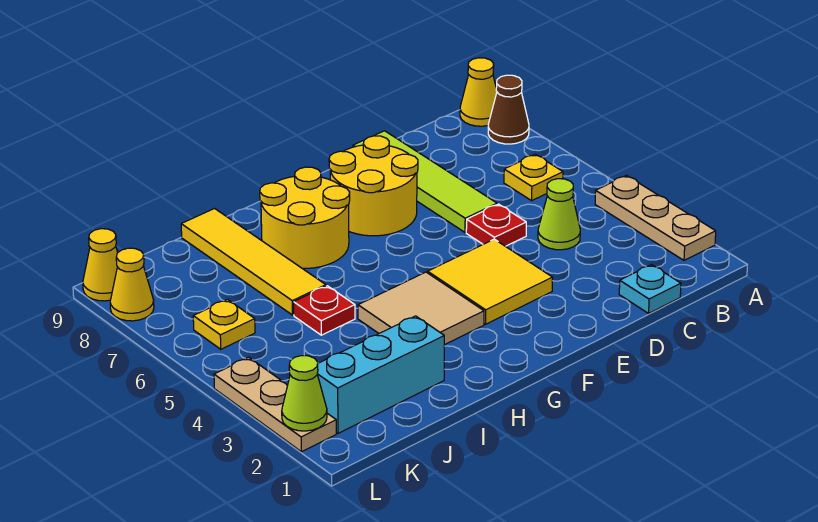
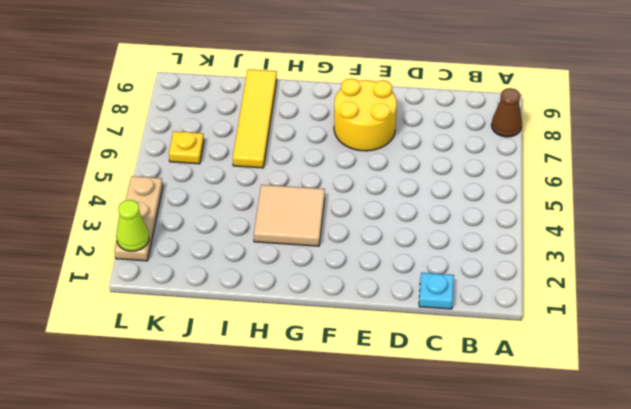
none -> tan 1x3 plate [595,176,716,260]
none -> yellow 1x1 cone [460,58,497,126]
none -> yellow 1x1 plate [504,154,563,201]

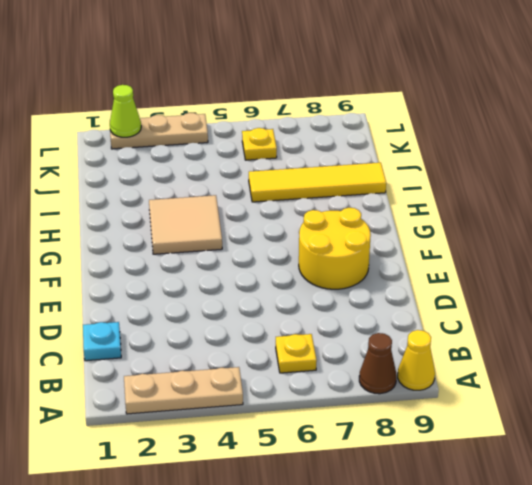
none -> lime 1x1 cone [538,179,580,250]
none -> red 1x1 plate [466,204,526,246]
none -> lime 1x4 tile [353,131,497,232]

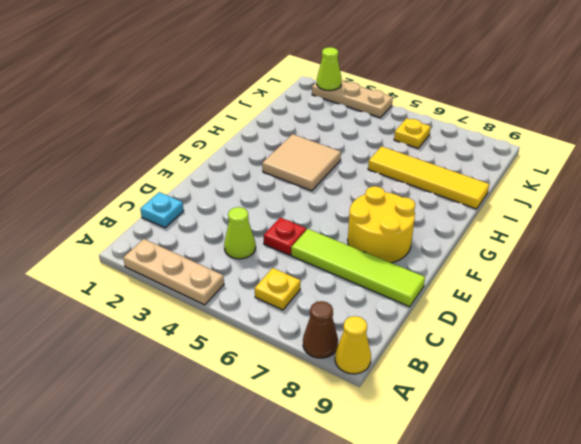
none -> yellow 2x2 tile [428,239,553,324]
none -> yellow 2x2 round brick [260,167,350,268]
none -> cyan 1x3 brick [317,316,444,433]

